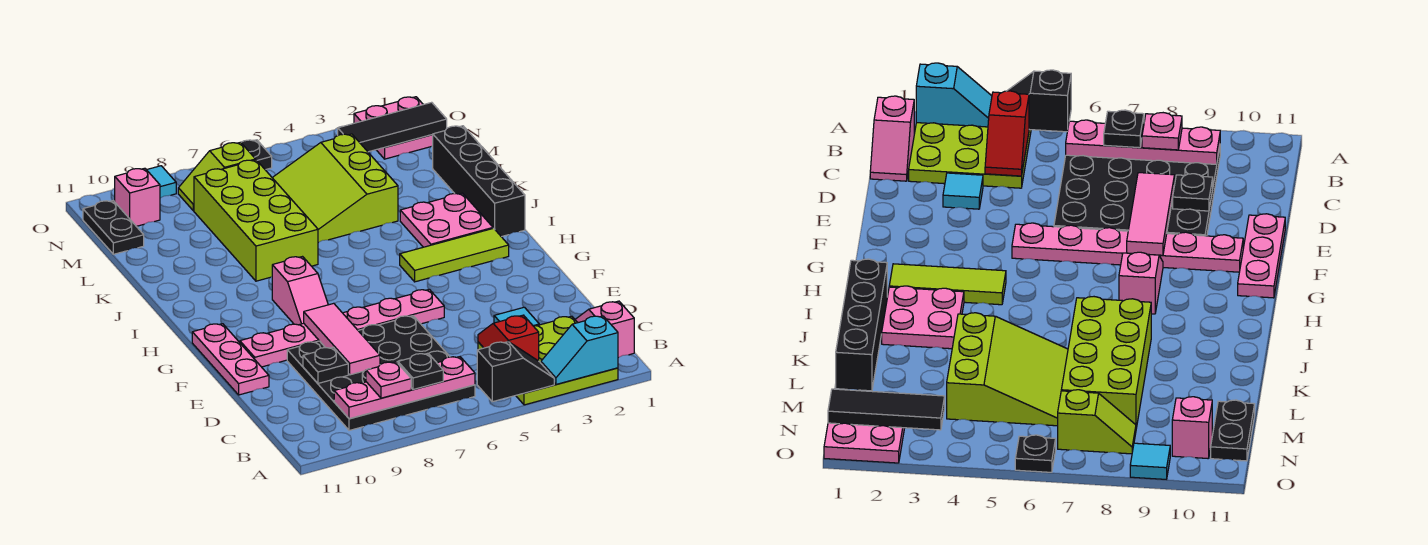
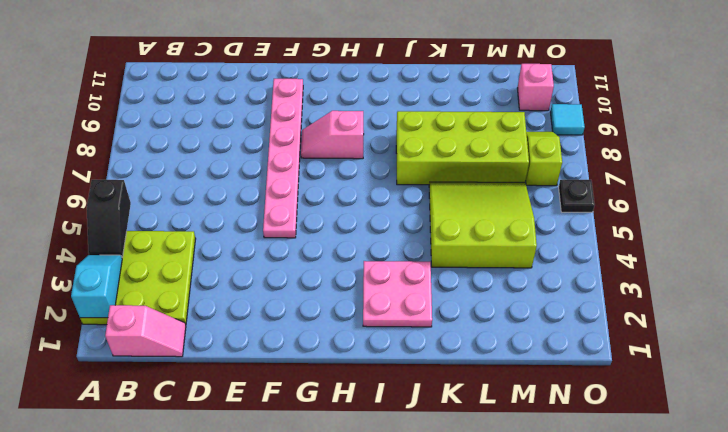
none -> black 4x4 plate [287,316,475,430]
none -> cyan 1x1 tile [494,307,539,326]
none -> pink 1x3 plate [192,324,269,395]

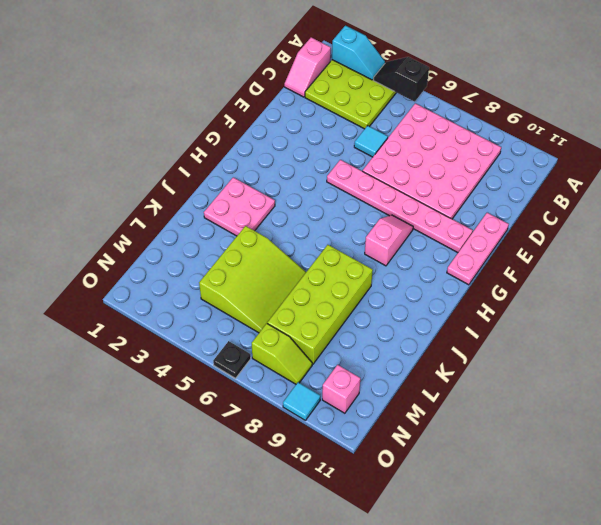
pink 4x4 plate [363,103,501,219] -> black 4x4 plate [287,316,475,430]
cyan 1x1 tile [354,126,388,157] -> cyan 1x1 tile moved to [494,307,539,326]
none -> lime 1x3 tile [400,228,509,282]
none -> black 1x4 brick [432,126,525,237]
none -> black 1x2 plate [83,201,144,254]

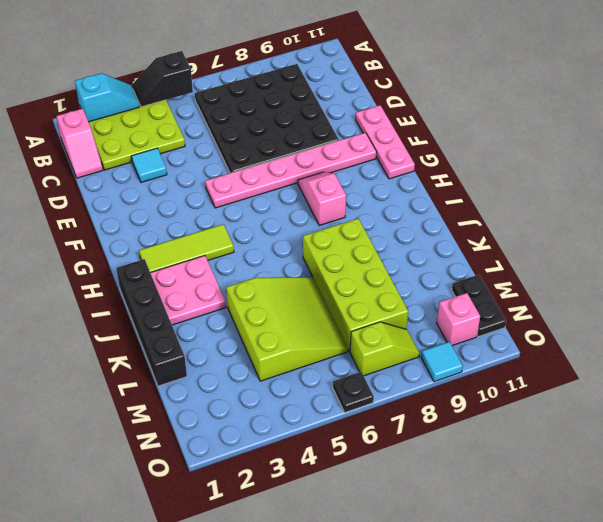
none -> pink 2x2 plate [354,97,433,159]
none -> red 1x2 slope [478,315,539,361]
none -> pink 1x4 plate [334,357,475,419]

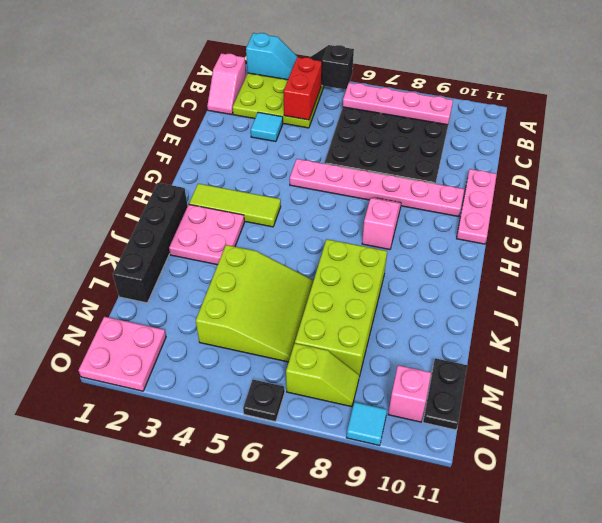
red 1x2 brick [284,57,322,120] -> red 1x2 slope [478,315,539,361]
none -> pink 1x3 tile [304,303,380,375]
none -> black 1x1 plate [303,347,348,383]
none -> black 1x3 tile [338,102,447,152]

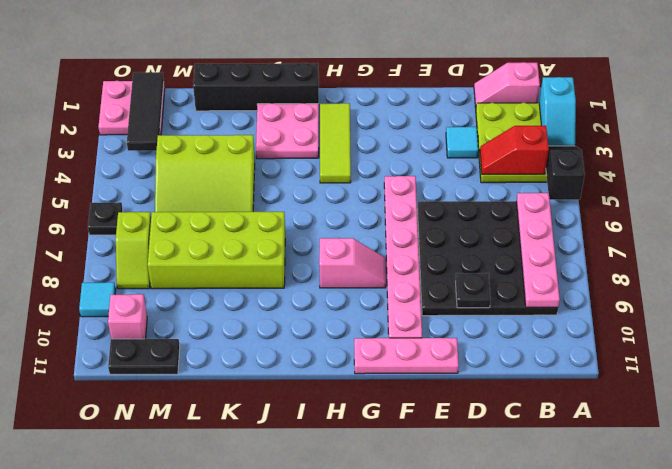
none -> pink 1x3 tile [304,303,380,375]
none -> black 1x1 plate [398,353,443,389]
none -> pink 1x1 plate [366,362,411,398]

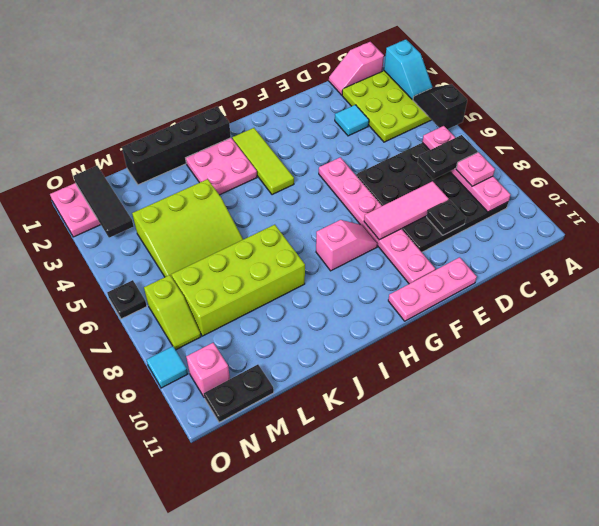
black 1x2 plate [418,135,478,179] -> black 1x1 plate [398,353,443,389]
none -> red 1x2 slope [478,315,539,361]

